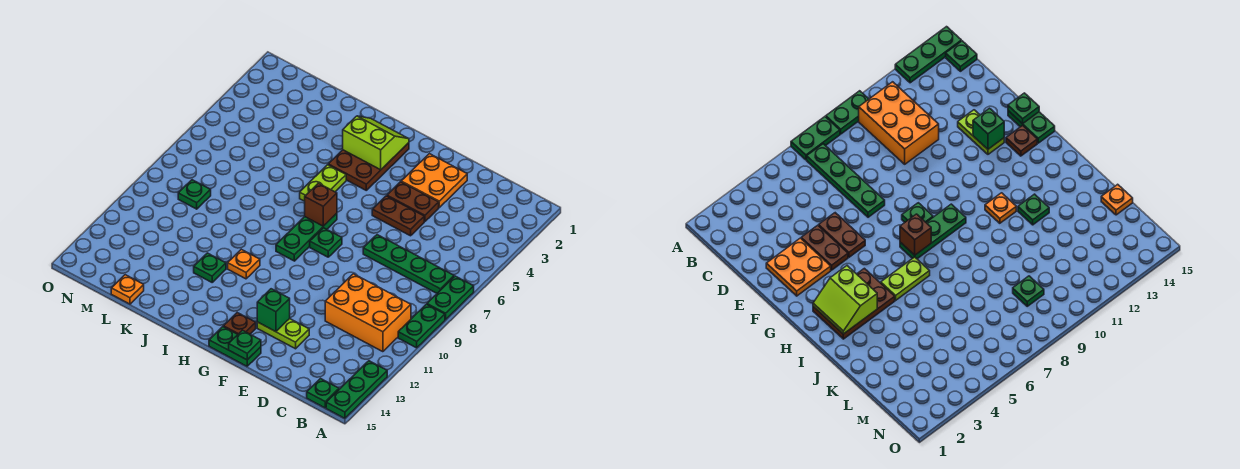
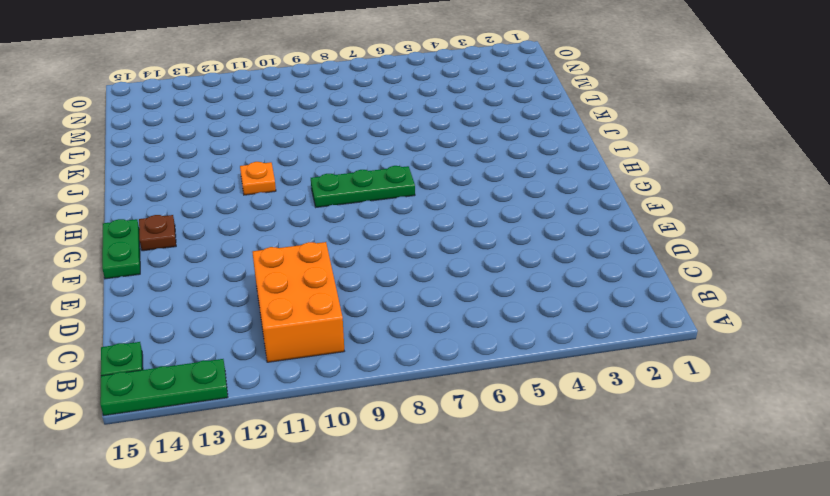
none -> green 1x2 plate [427,276,474,320]
none -> green 1x2 plate [398,304,445,348]
none -> green 1x4 plate [363,235,454,293]

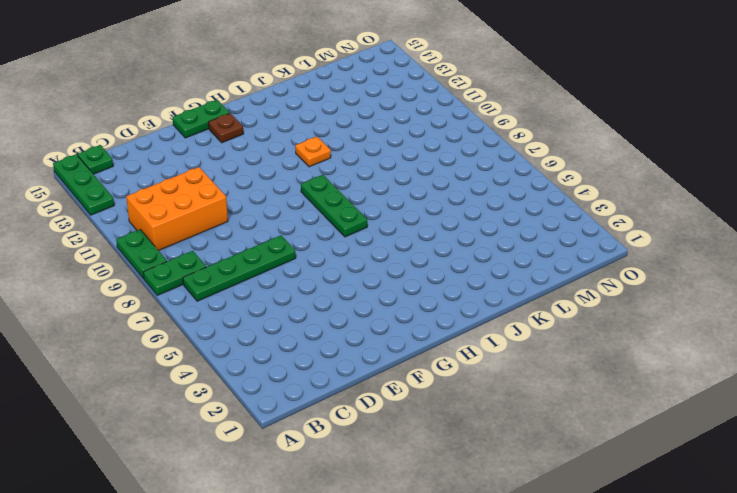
green 1x2 plate [143,251,206,295] -> green 1x2 plate turned to [427,276,474,320]
none -> orange 2x2 plate [401,154,467,207]
none -> brown 1x2 plate [387,182,439,222]
none -> brown 1x2 plate [372,196,424,236]

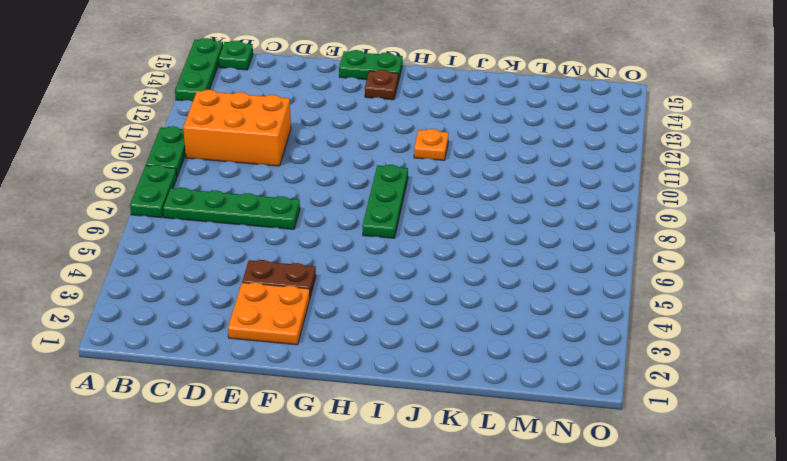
none -> brown 1x2 plate [372,196,424,236]
none -> lime 1x2 plate [257,319,309,349]
none -> green 1x1 plate [310,228,342,257]

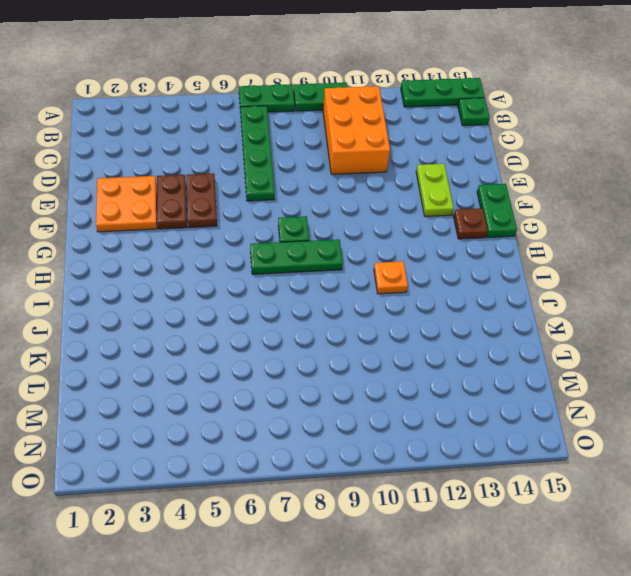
none -> brown 2x3 plate [328,143,409,190]
none -> lime 1x2 plate [300,165,346,201]
none -> green 1x1 plate [194,253,226,282]

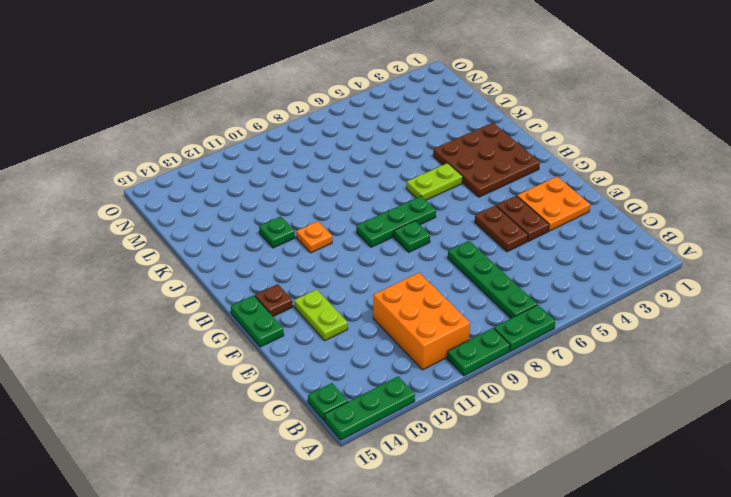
brown 3x3 plate [433,123,540,197] -> brown 2x3 plate [328,143,409,190]
none -> orange 1x1 plate [111,275,144,304]
none -> green 1x1 plate [178,180,211,209]
none -> green 1x1 brick [257,289,290,332]

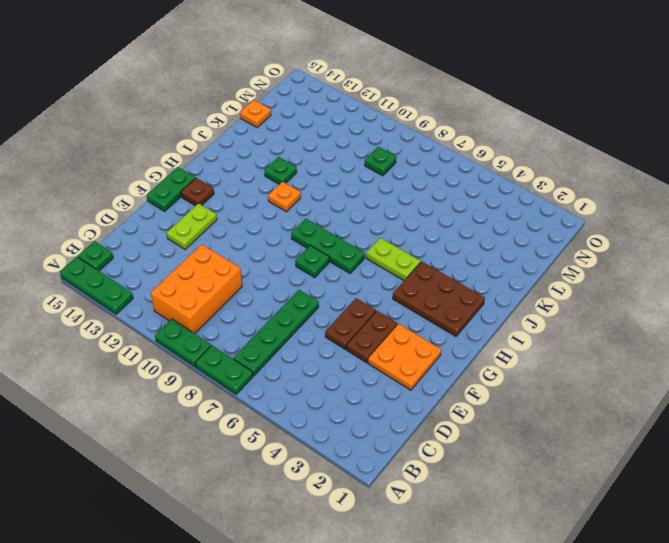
none -> green 1x1 brick [257,289,290,332]
none -> green 1x1 plate [229,330,261,360]
none -> lime 2x2 slope [343,116,409,170]

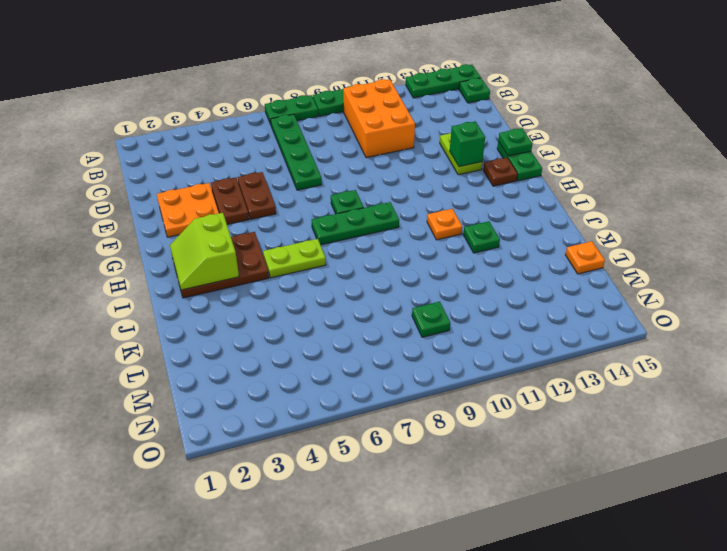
none -> brown 1x1 brick [305,183,337,226]

